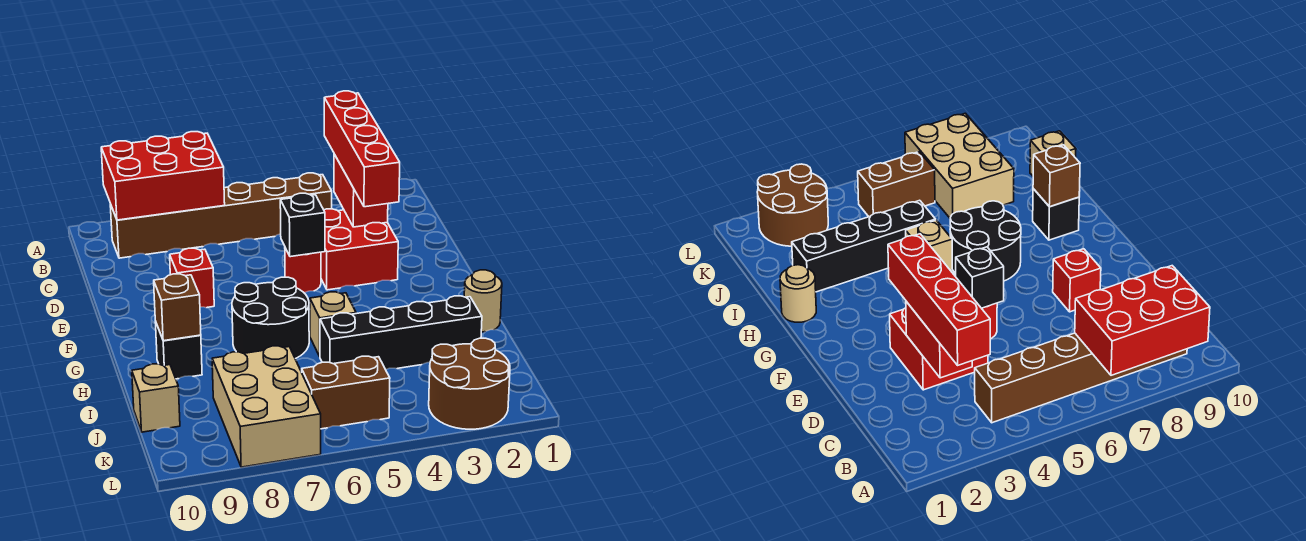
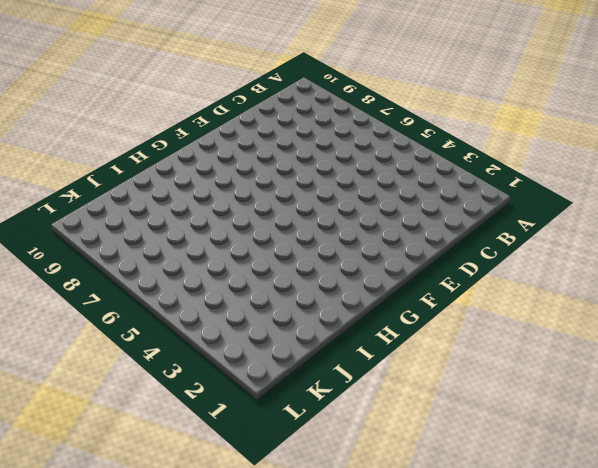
none -> brown 1x6 brick [110,173,332,258]
none -> red 2x2 brick [321,209,398,290]
none -> red 1x1 round brick [285,248,321,293]

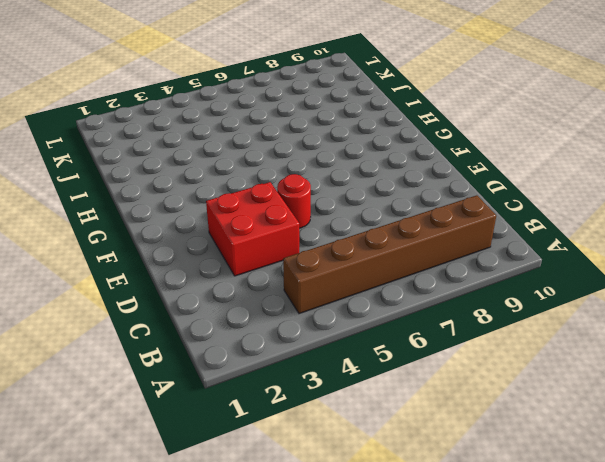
none -> red 1x1 brick [170,248,214,308]
none -> black 2x2 round brick [232,277,309,359]
none -> tan 1x1 round brick [464,270,502,332]

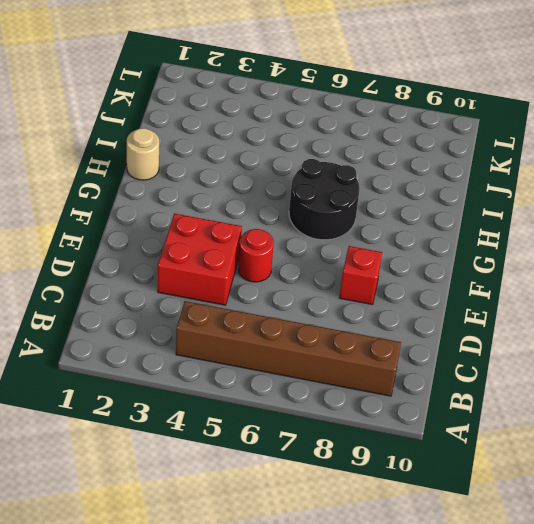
none -> tan 1x1 brick [310,292,356,356]
none -> black 1x1 brick [155,321,202,379]
none -> black 1x4 brick [320,296,482,370]

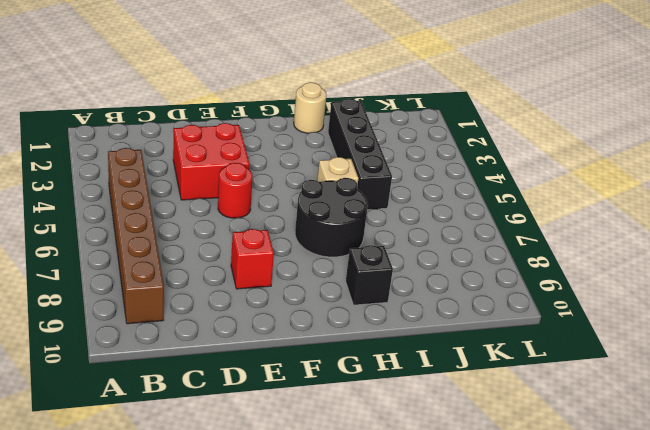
none -> tan 2x3 brick [212,346,321,467]
none -> tan 1x1 brick [132,364,180,432]
none -> brown 2x2 round brick [429,338,510,429]

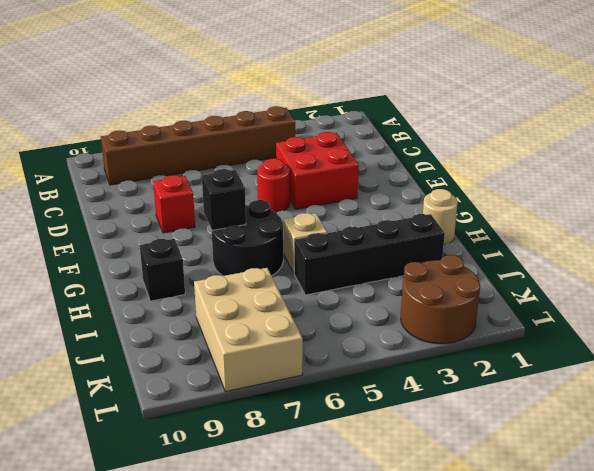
black 1x1 brick [202,169,246,230] -> black 1x1 brick moved to [280,193,325,257]
none -> tan 1x1 brick [132,364,180,432]
none -> brown 1x2 brick [302,356,390,429]
none -> red 2x3 brick [101,132,225,220]

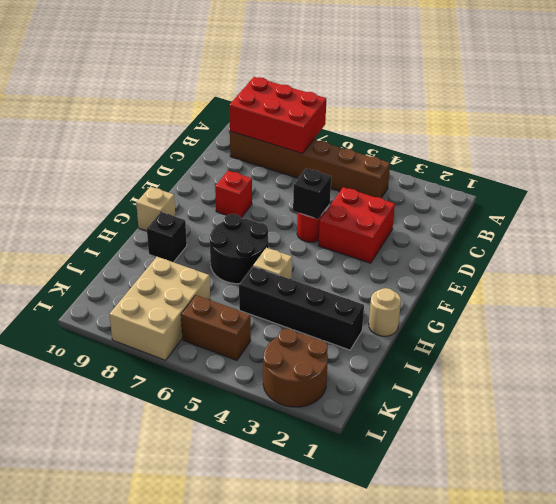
tan 1x1 brick [136,187,175,231] -> tan 1x1 brick moved to [132,364,180,432]
none -> red 1x2 brick [334,154,388,227]
none -> brown 1x1 brick [154,274,201,341]
none -> red 1x4 brick [324,91,400,207]

